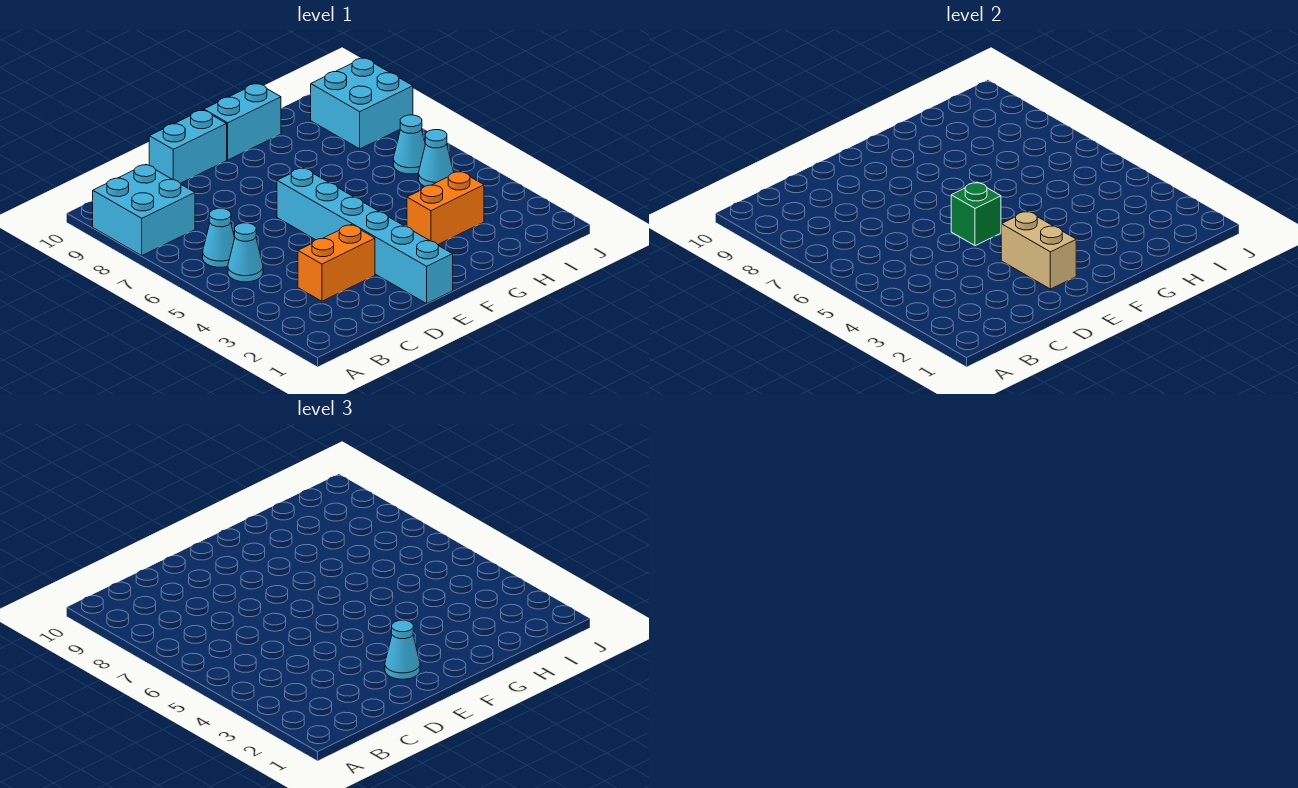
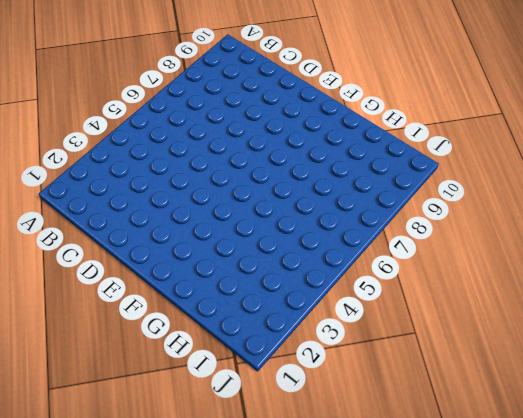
none -> cyan 2x2 brick [93,164,195,255]
none -> cyan 1x1 cone [228,223,263,282]
none -> cyan 1x1 cone [203,208,235,267]

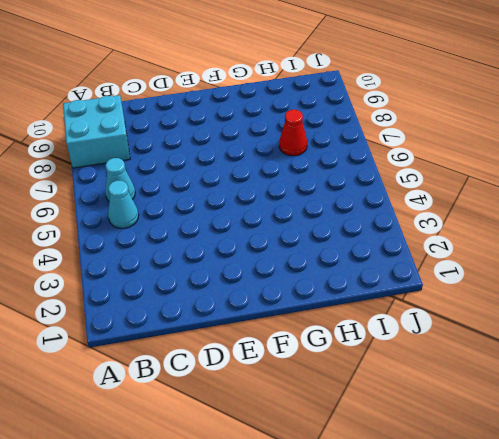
red 1x1 cone [279,110,307,156] -> none
none -> orange 1x2 brick [298,225,375,301]
none -> cyan 1x2 brick [149,110,227,183]
none -> cyan 1x6 brick [277,168,453,303]

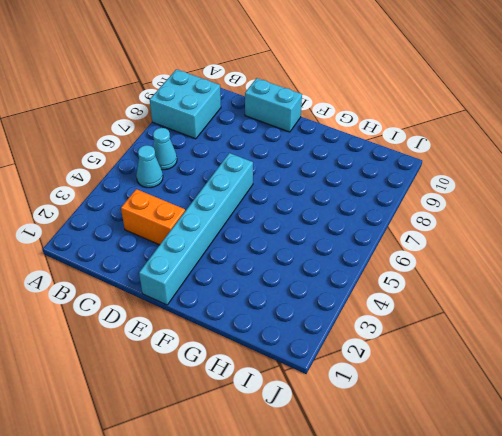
none -> cyan 1x2 brick [204,83,281,160]
none -> orange 1x2 brick [407,171,484,244]
none -> cyan 1x1 cone [419,130,454,186]

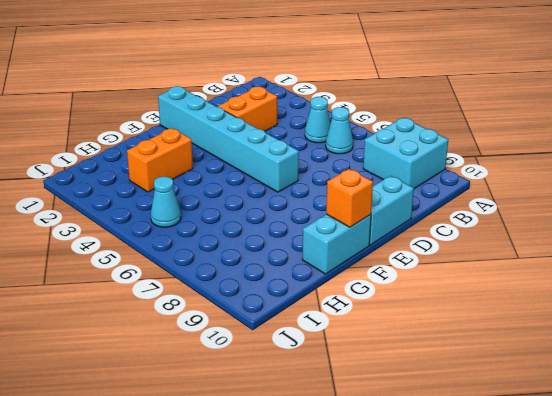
orange 1x1 brick [326,169,373,227] -> none
none -> cyan 1x1 cone [394,115,425,174]
none -> cyan 2x2 brick [311,58,413,149]
none -> tan 1x2 brick [1001,211,1076,289]

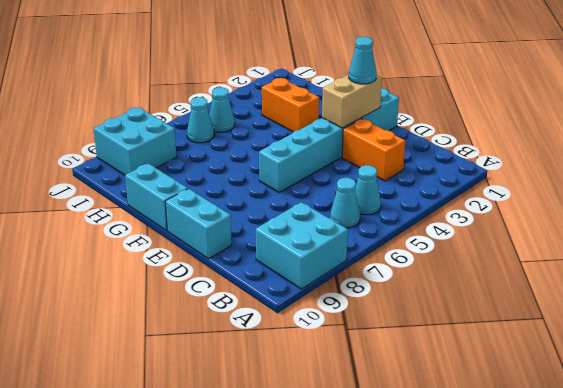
none -> green 1x1 brick [951,182,1001,246]

